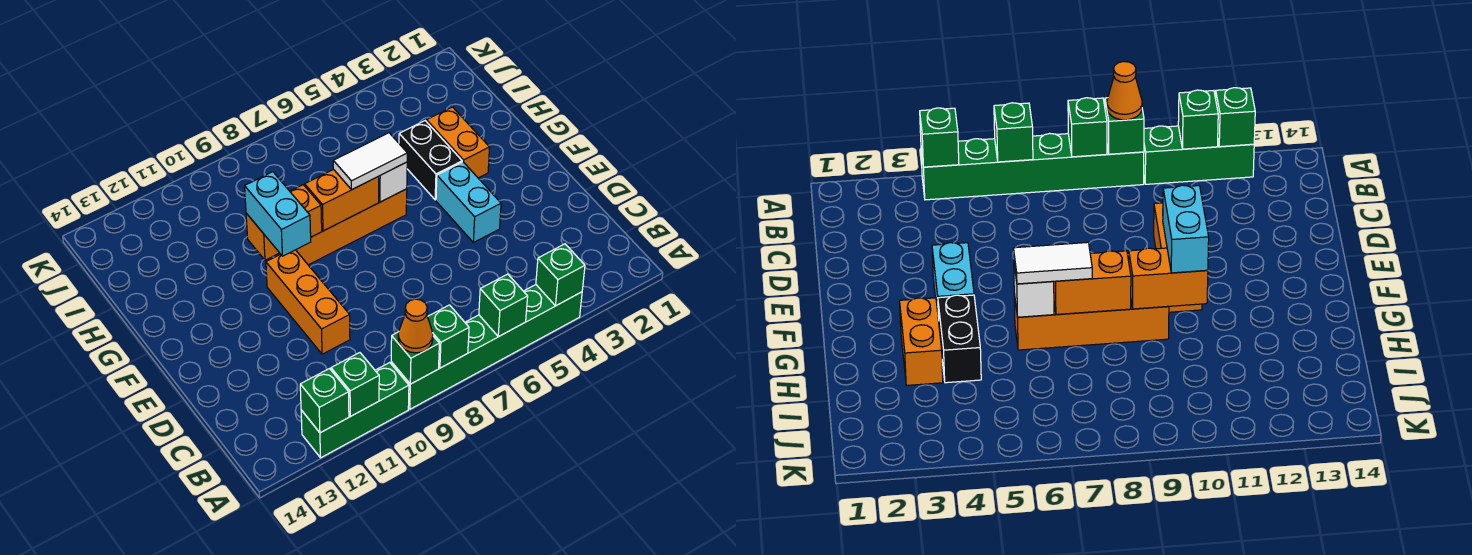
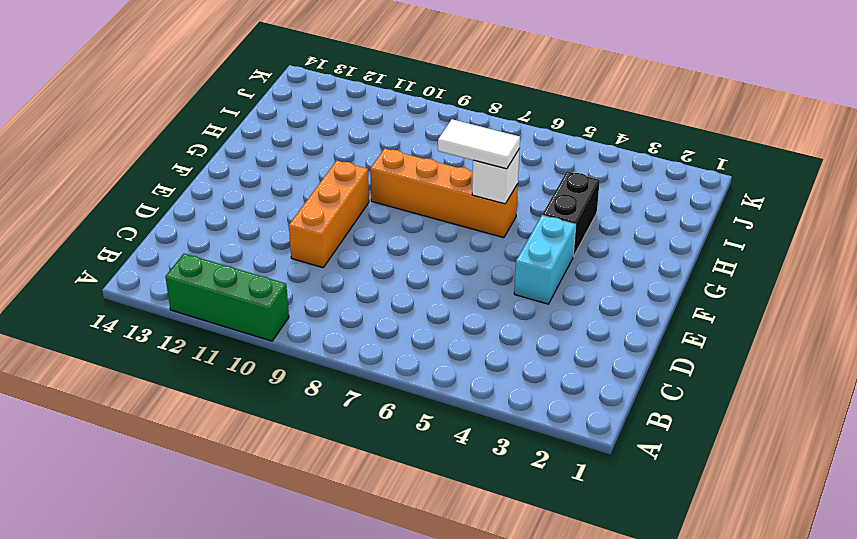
none -> green 1x6 brick [391,285,582,409]
none -> orange 1x2 brick [427,107,490,178]
none -> green 1x1 brick [536,244,585,306]

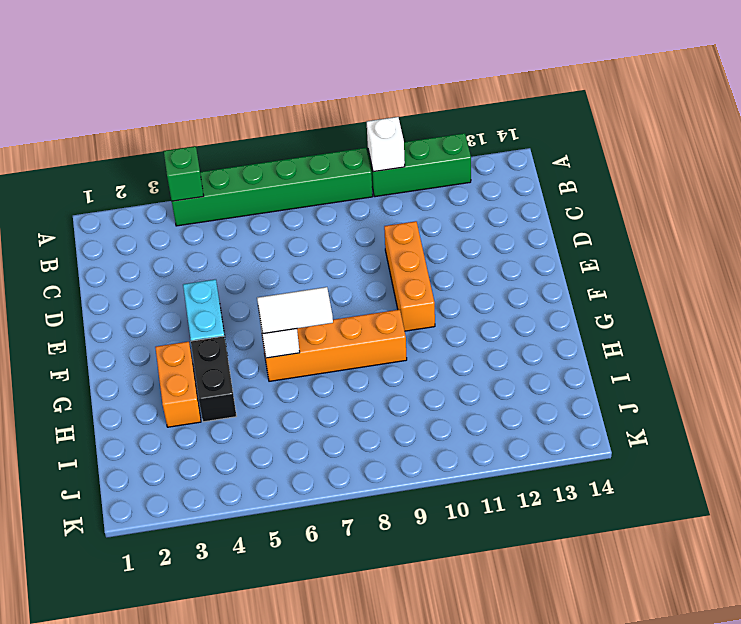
white 1x1 brick [367,117,405,172] -> none
none -> green 1x1 brick [479,274,528,337]
none -> green 1x1 brick [428,305,469,368]
none -> green 1x1 brick [391,332,439,384]

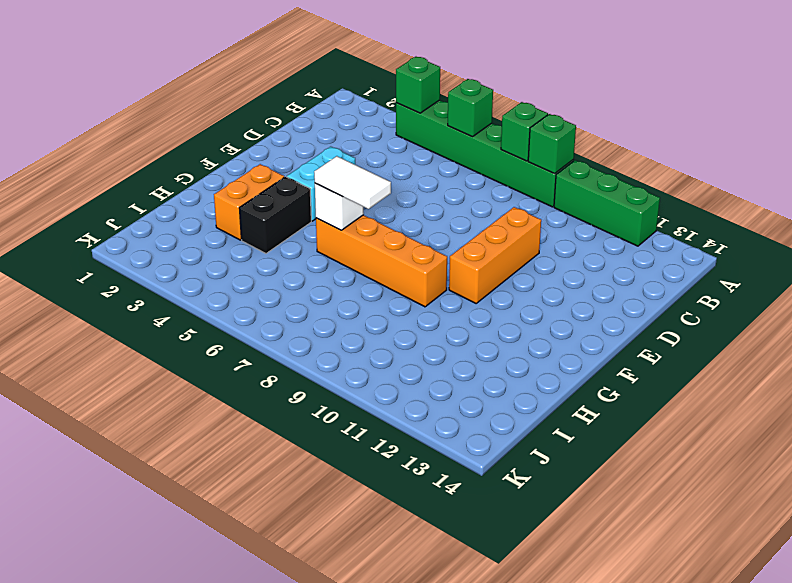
none -> green 1x1 brick [331,353,379,416]
none -> green 1x1 brick [300,369,349,433]
none -> orange 1x2 brick [305,169,379,231]

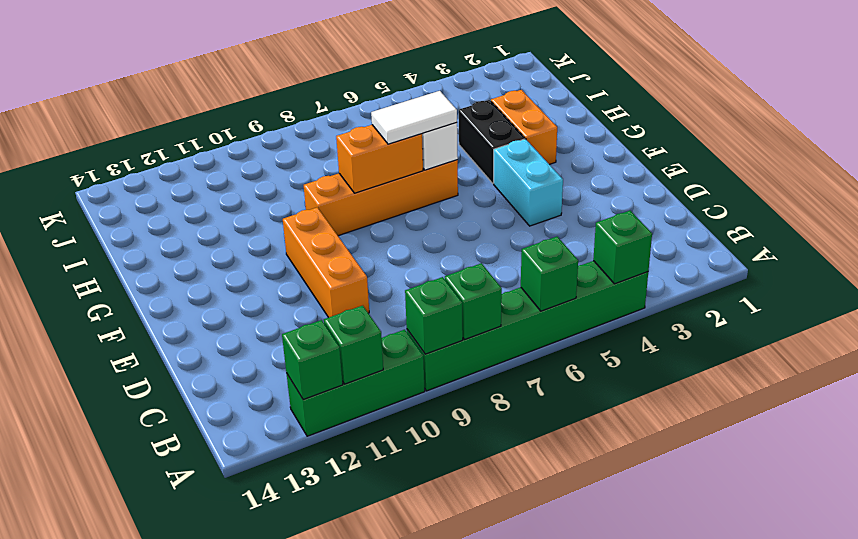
none -> orange 1x2 brick [246,185,322,260]
none -> orange 1x1 cone [398,299,433,353]
none -> cyan 1x2 brick [245,172,311,256]

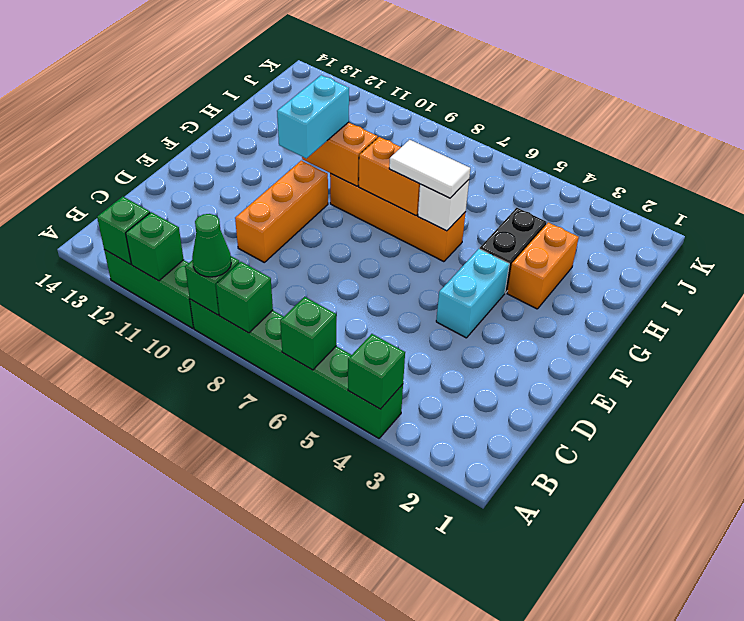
green 1x1 cone [192,214,231,277] -> orange 1x1 cone [398,299,433,353]

